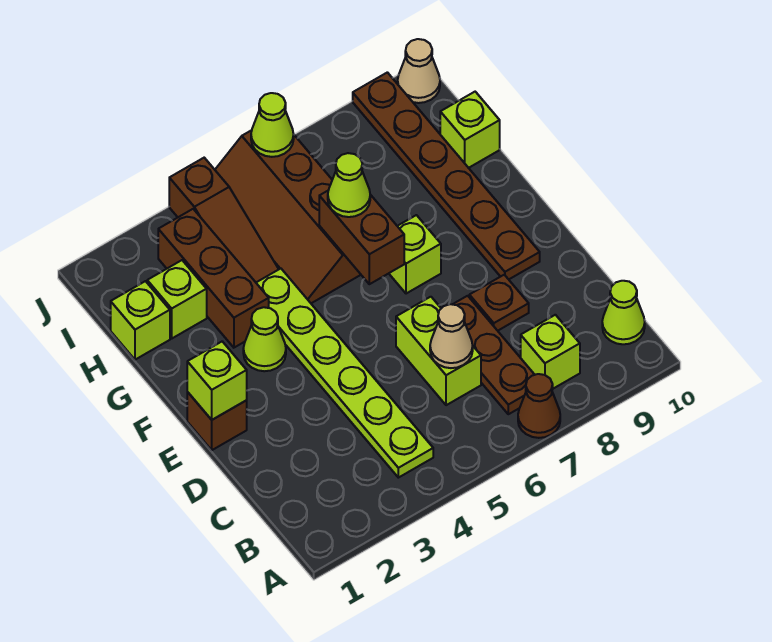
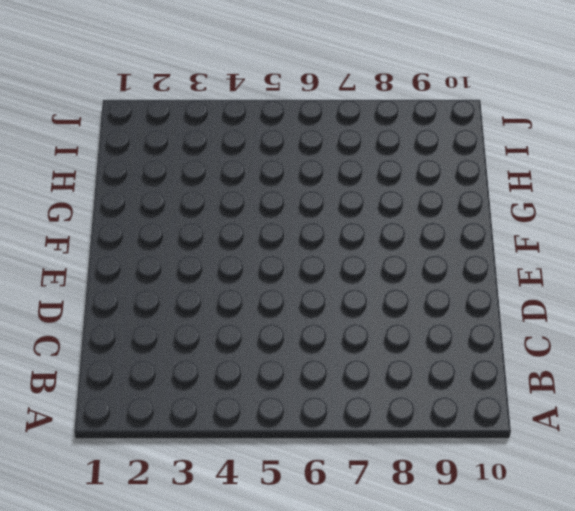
none -> brown 1x1 cone [518,374,560,438]
none -> lime 1x6 plate [256,269,433,478]
none -> brown 1x3 plate [452,296,535,414]

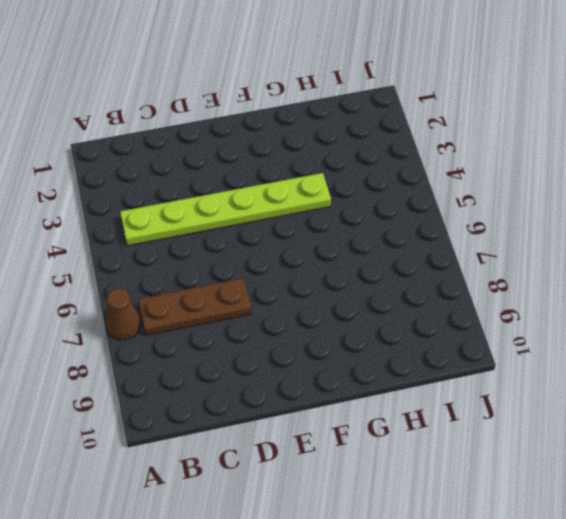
none -> lime 1x1 brick [521,315,580,389]
none -> lime 1x1 cone [602,281,645,344]
none -> lime 1x2 brick [396,297,481,405]

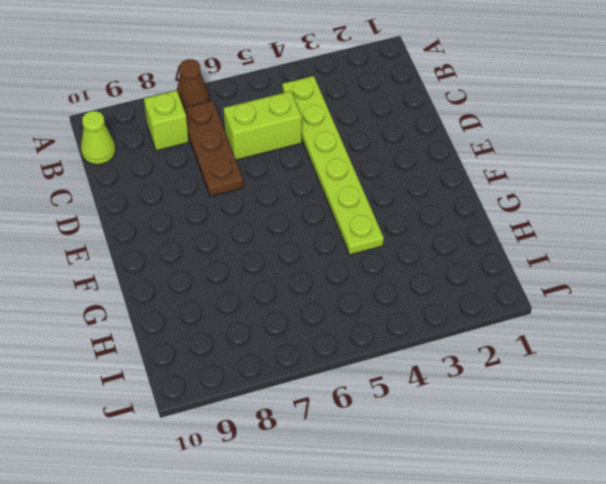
lime 1x2 brick [223,91,302,160] -> lime 1x2 brick turned to [396,297,481,405]
none -> brown 1x1 plate [469,275,529,331]
none -> brown 1x1 brick [187,392,247,450]
none -> brown 1x6 plate [353,72,540,279]

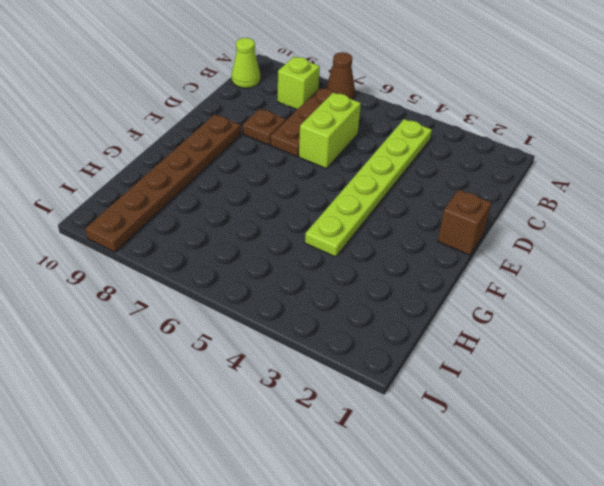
none -> lime 1x1 cone [243,307,286,371]
none -> lime 1x1 brick [389,215,441,294]
none -> brown 1x3 brick [158,209,269,348]

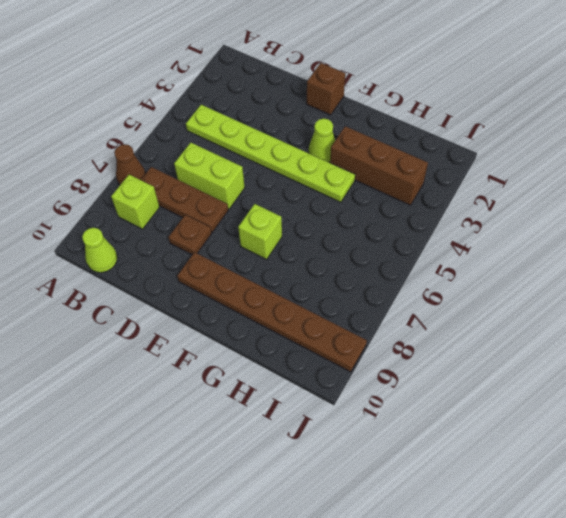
none -> brown 2x4 slope [215,130,361,303]
none -> lime 1x1 brick [111,281,170,360]
none -> lime 1x1 brick [147,260,207,338]

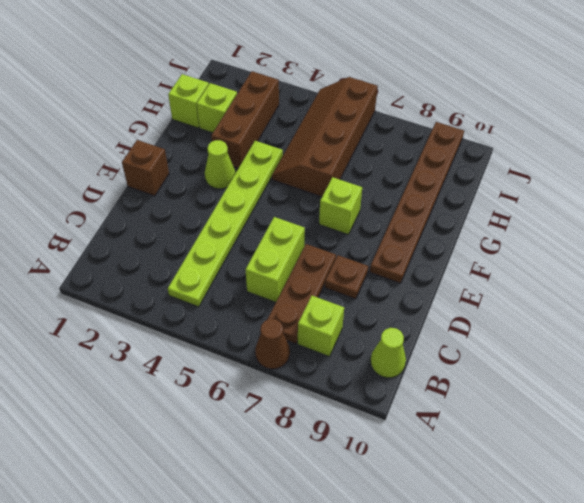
none -> brown 1x3 slope [169,158,279,282]
none -> lime 1x1 brick [440,92,500,168]
none -> tan 1x1 cone [398,39,440,103]

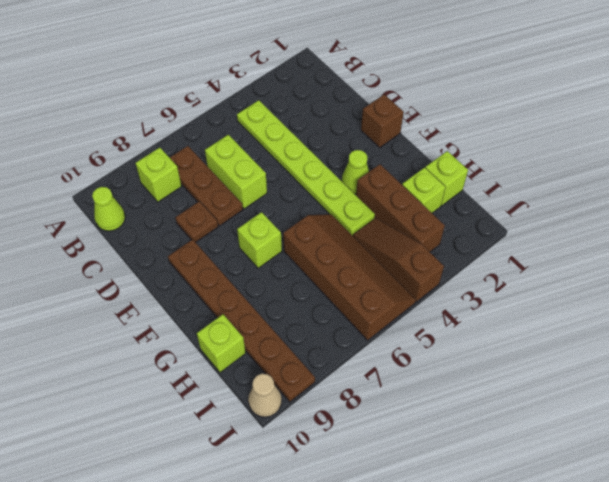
none -> brown 1x1 cone [518,374,560,438]
none -> tan 1x1 cone [430,304,473,368]
none -> lime 1x1 brick [187,342,247,420]

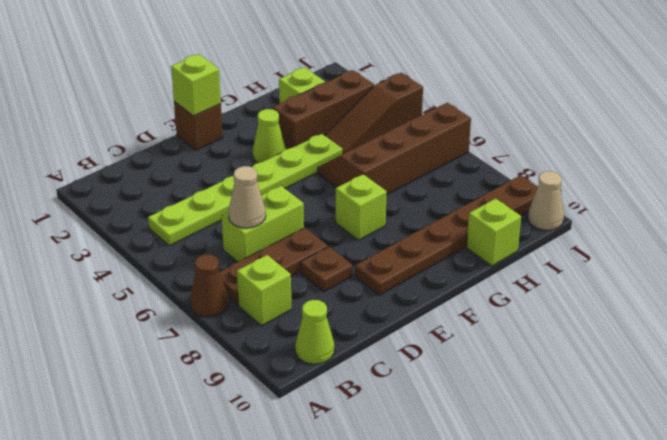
none -> lime 1x1 brick [111,281,170,360]
none -> brown 1x2 brick [319,191,404,284]
none -> lime 1x1 cone [251,93,294,157]

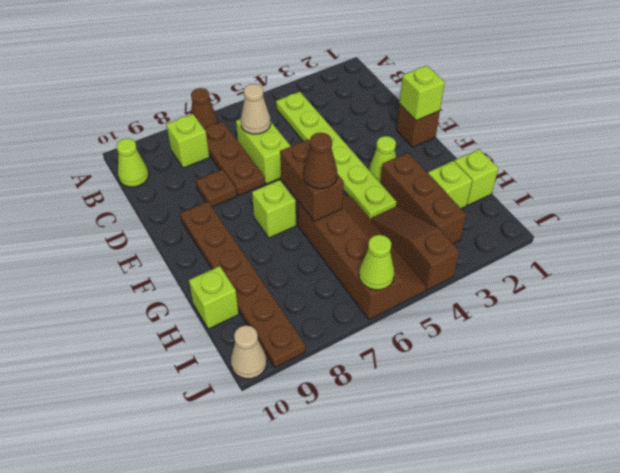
brown 1x1 cone [303,133,337,189] -> lime 1x1 cone [328,153,370,217]

